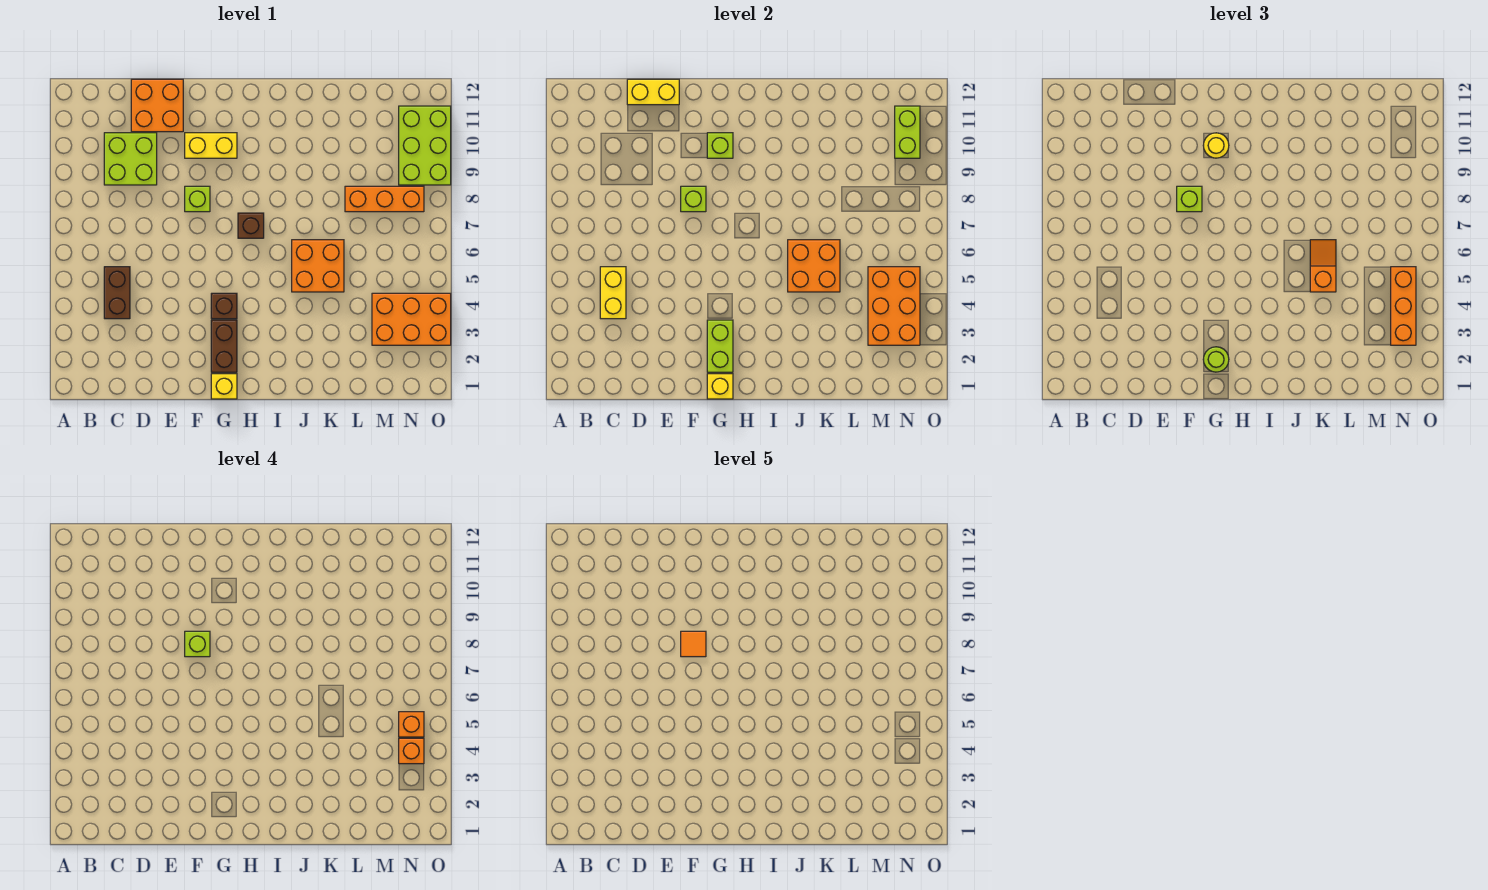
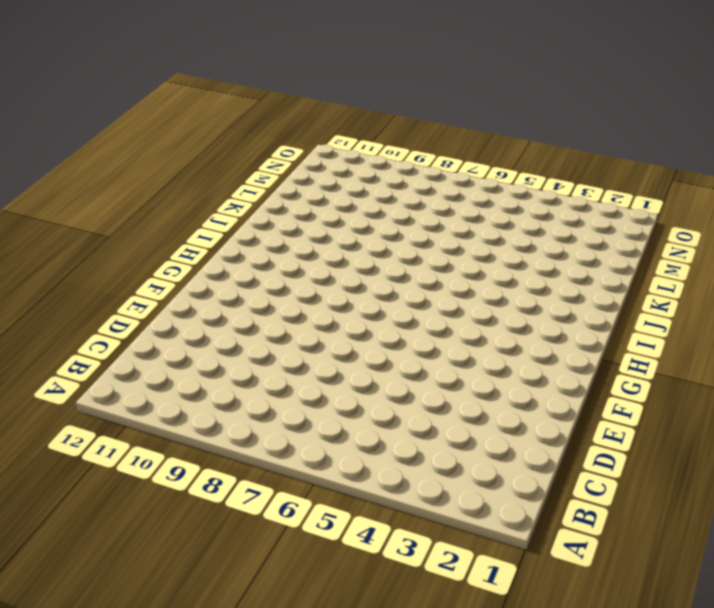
none -> brown 1x2 brick [104,267,130,319]
none -> lime 2x2 brick [104,133,157,185]
none -> orange 2x2 brick [131,79,183,132]
none -> lime 1x1 brick [185,186,210,212]

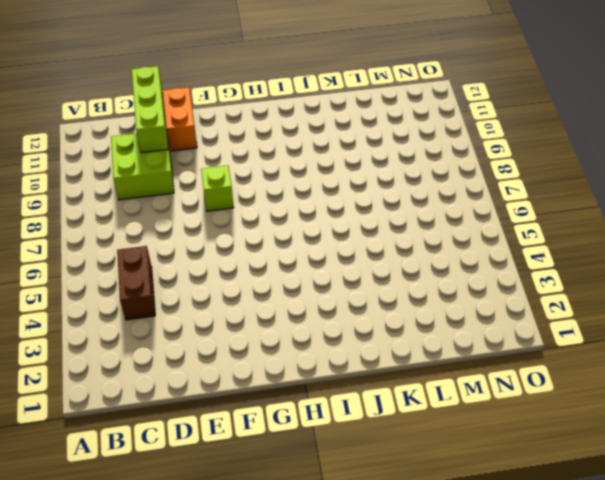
lime 1x3 brick [132,66,168,153] -> yellow 1x2 brick [627,79,679,105]
none -> yellow 1x2 brick [185,133,237,158]
none -> yellow 1x1 brick [211,374,237,399]
none -> brown 1x2 brick [211,320,237,372]
none -> brown 1x1 brick [211,293,237,319]

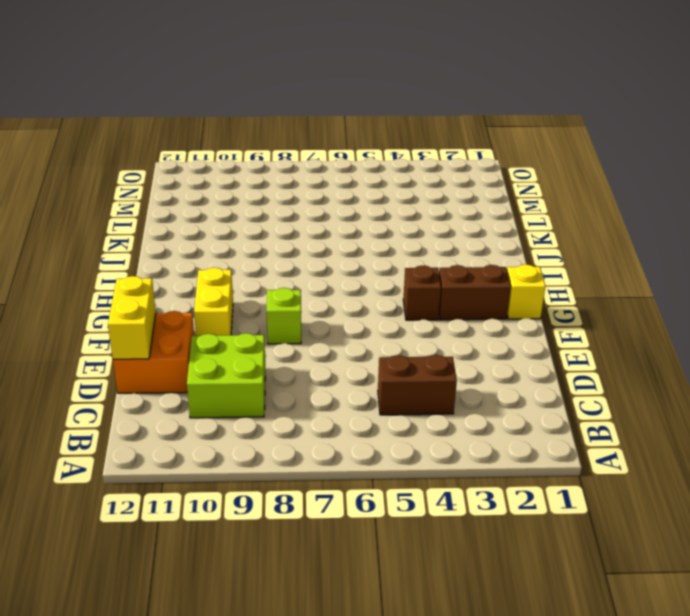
none -> brown 1x1 brick [238,213,264,238]
none -> orange 2x2 brick [292,240,344,292]
none -> orange 1x3 brick [345,186,424,212]
none -> orange 2x3 brick [372,293,451,345]

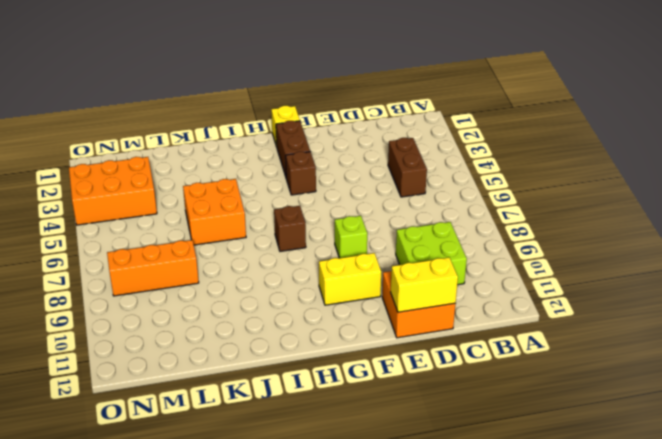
none -> lime 2x3 brick [399,106,451,185]
none -> yellow 1x2 brick [600,267,626,319]
none -> lime 1x1 brick [681,186,706,212]
none -> yellow 1x1 brick [707,374,733,399]

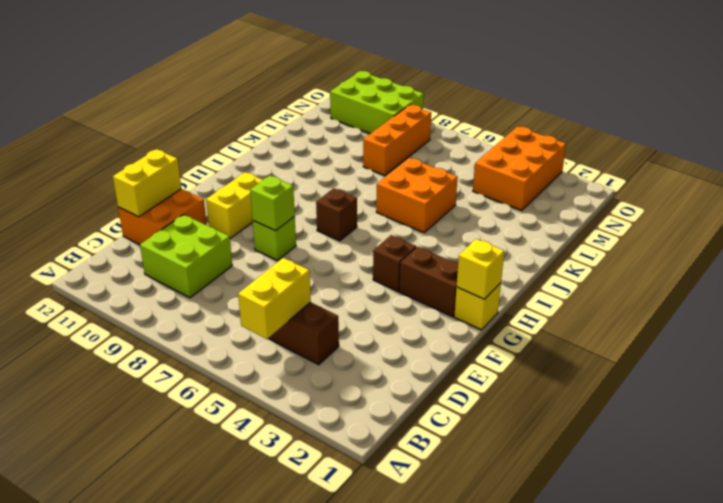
yellow 1x2 brick [238,258,311,339] -> yellow 1x2 brick turned to [600,267,626,319]
none -> lime 1x2 brick [707,320,733,372]
none -> lime 1x1 brick [707,133,733,158]
none -> orange 2x2 brick [788,240,840,292]
none -> orange 2x3 brick [868,267,920,345]

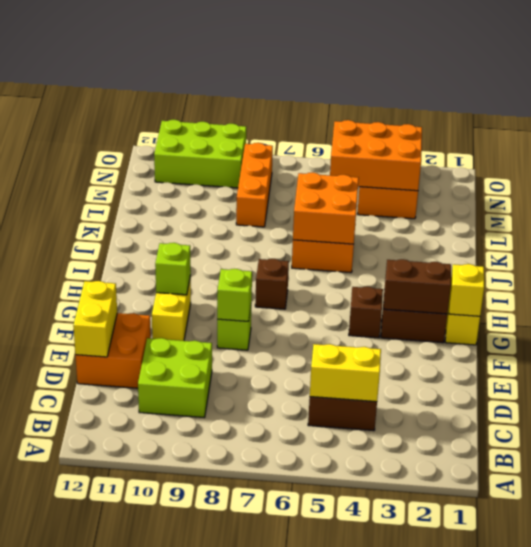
brown 1x2 brick [384,259,451,314] -> lime 1x2 brick [707,320,733,372]
none -> lime 1x2 brick [895,106,920,158]
none -> lime 1x1 brick [1177,186,1202,212]
none -> lime 1x1 round brick [1203,347,1229,372]
none -> yellow 1x1 round brick [1203,133,1229,158]

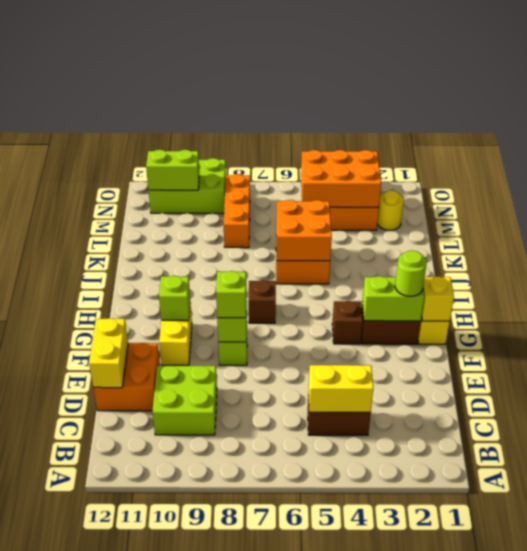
yellow 1x1 round brick [377,190,404,230] -> yellow 1x1 round brick moved to [1203,133,1229,158]
none -> orange 1x2 slope [1310,240,1336,292]
none -> orange 1x3 brick [1391,267,1416,345]
none -> lime 1x1 brick [185,631,210,657]
none -> orange 1x1 brick [399,738,424,764]

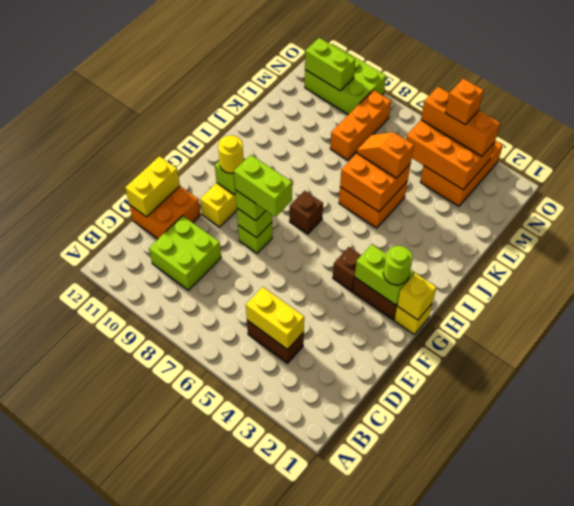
lime 1x2 brick [234,155,292,217] -> lime 1x1 brick [185,631,210,657]
none -> orange 1x1 brick [399,712,424,737]
none -> orange 1x1 tile [681,631,706,657]

